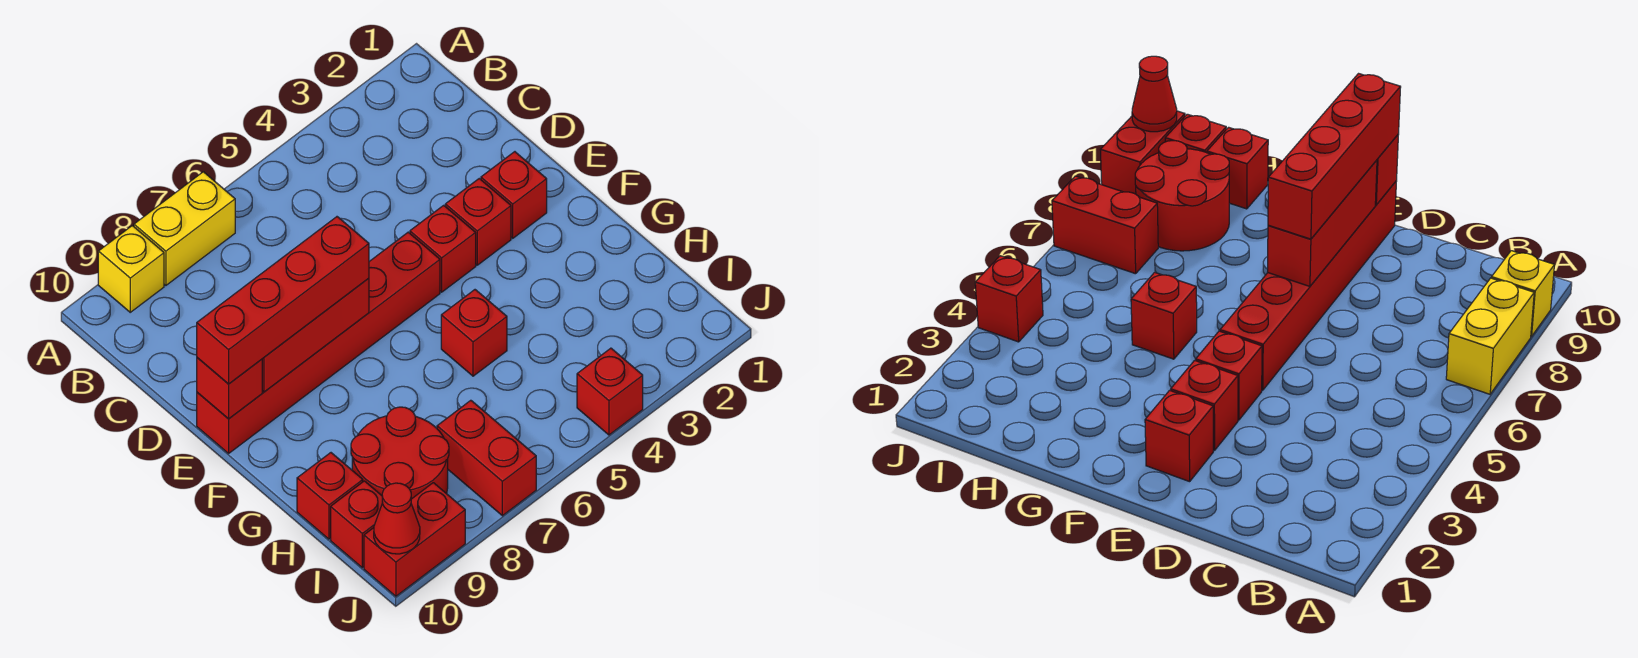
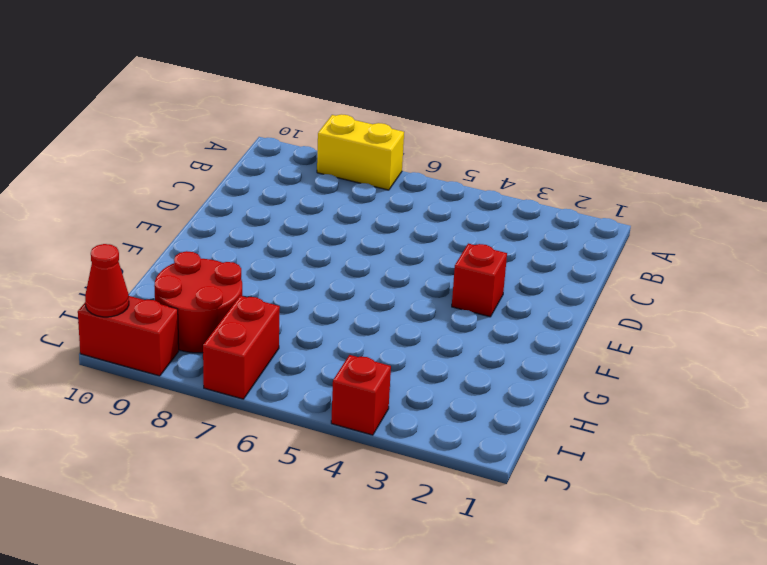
none -> yellow 1x1 brick [98,226,164,312]
none -> red 1x1 brick [481,152,547,238]
none -> red 1x1 brick [410,205,476,292]

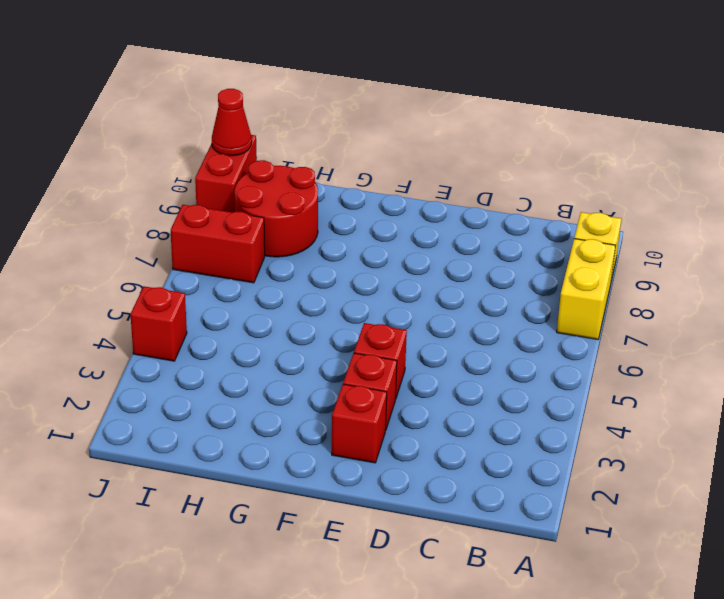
none -> red 1x6 brick [197,232,440,453]
none -> red 1x1 brick [441,290,507,376]
none -> red 1x1 brick [297,453,363,539]

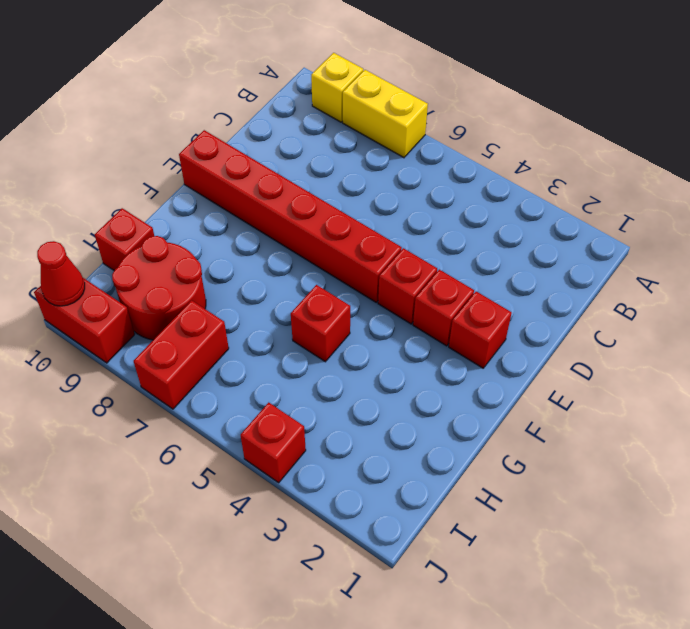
none -> red 1x1 brick [331,481,383,568]
none -> red 1x3 brick [262,278,369,392]
none -> red 1x1 brick [197,358,262,419]

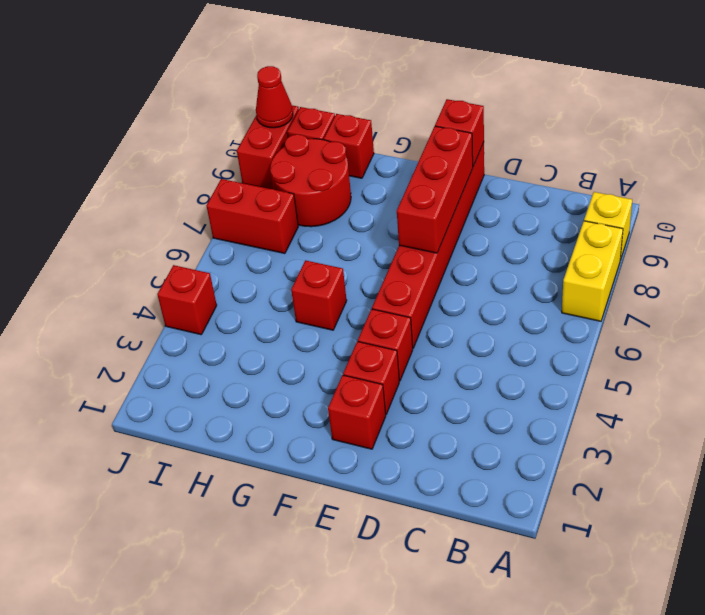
none -> red 1x4 brick [197,217,369,384]

